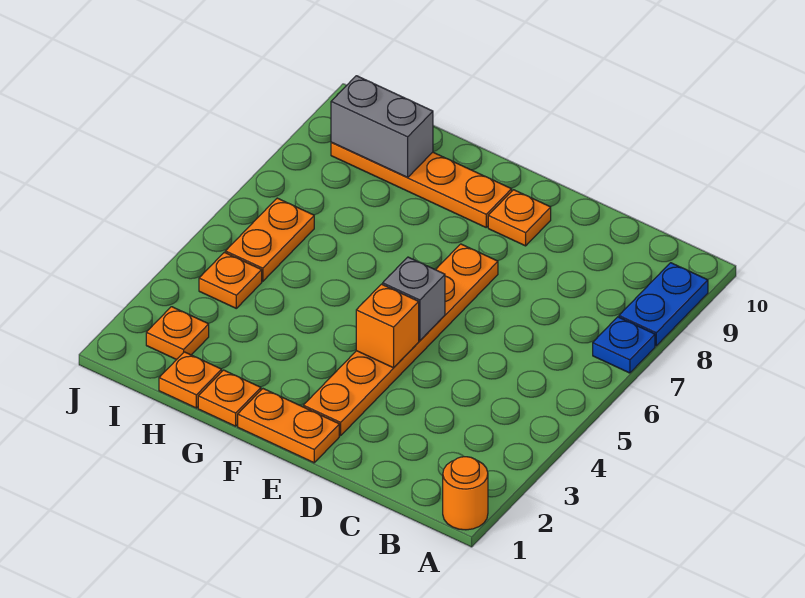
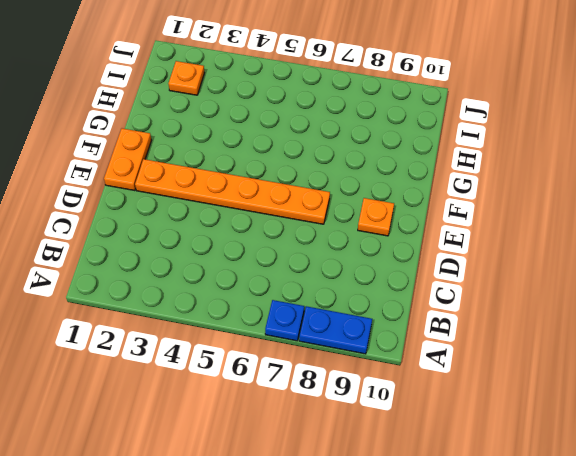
none -> orange 1x1 round brick [443,457,488,530]
none -> orange 1x4 plate [331,142,512,227]
none -> orange 1x1 plate [198,370,261,426]

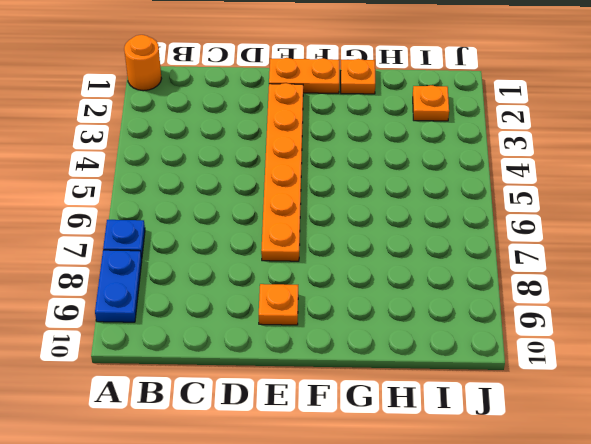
none -> orange 1x4 plate [331,142,512,227]
none -> orange 1x1 plate [159,352,222,408]
none -> orange 1x1 plate [199,252,262,308]

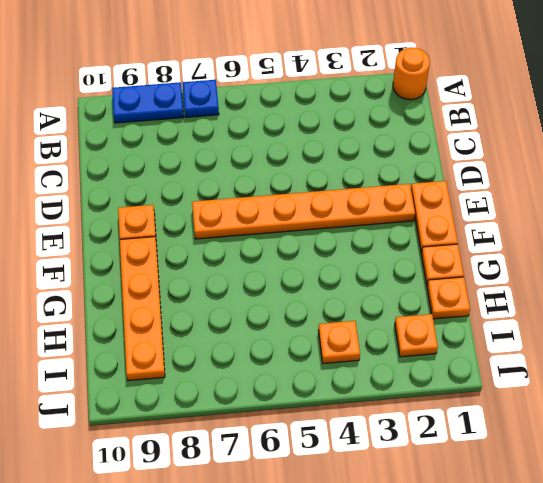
none -> orange 1x2 plate [225,198,314,281]
none -> orange 1x1 brick [356,284,419,368]
none -> grey 1x1 brick [383,257,445,341]

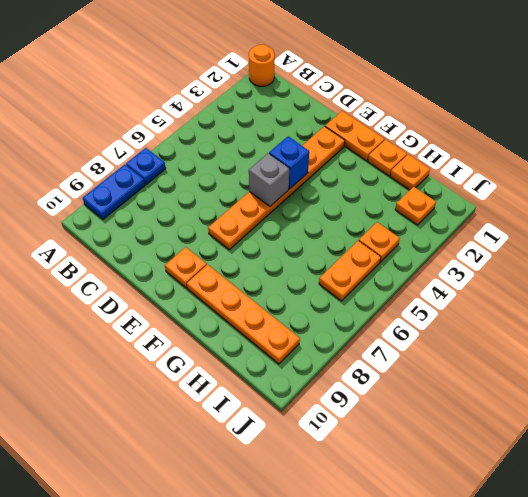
blue 1x1 brick [269,136,309,189] -> orange 1x1 brick [356,284,419,368]
none -> grey 1x2 brick [331,76,433,177]

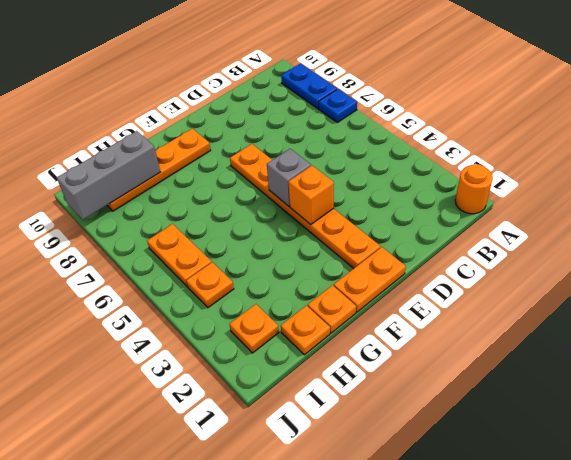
grey 1x3 brick [57,131,160,220] -> grey 1x2 brick [331,76,433,177]
none -> orange 1x1 plate [488,190,551,246]

